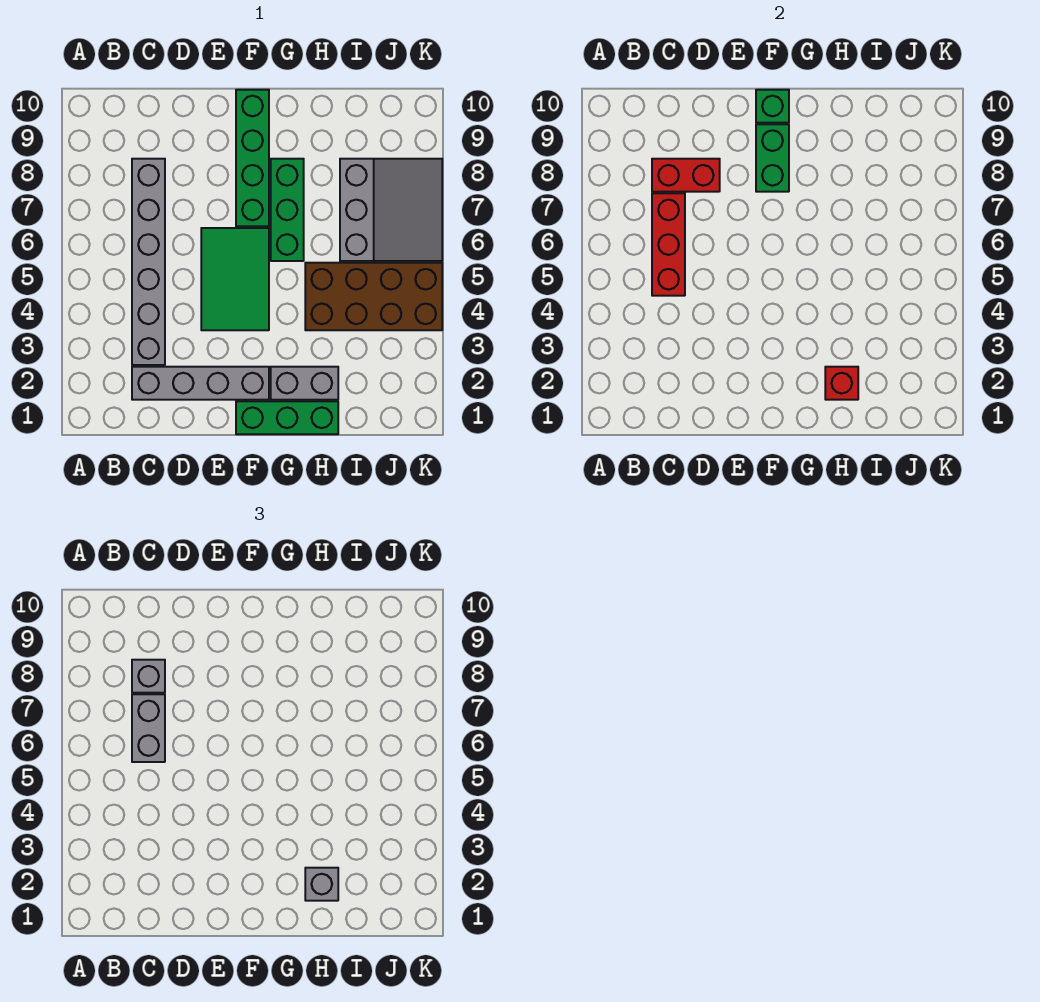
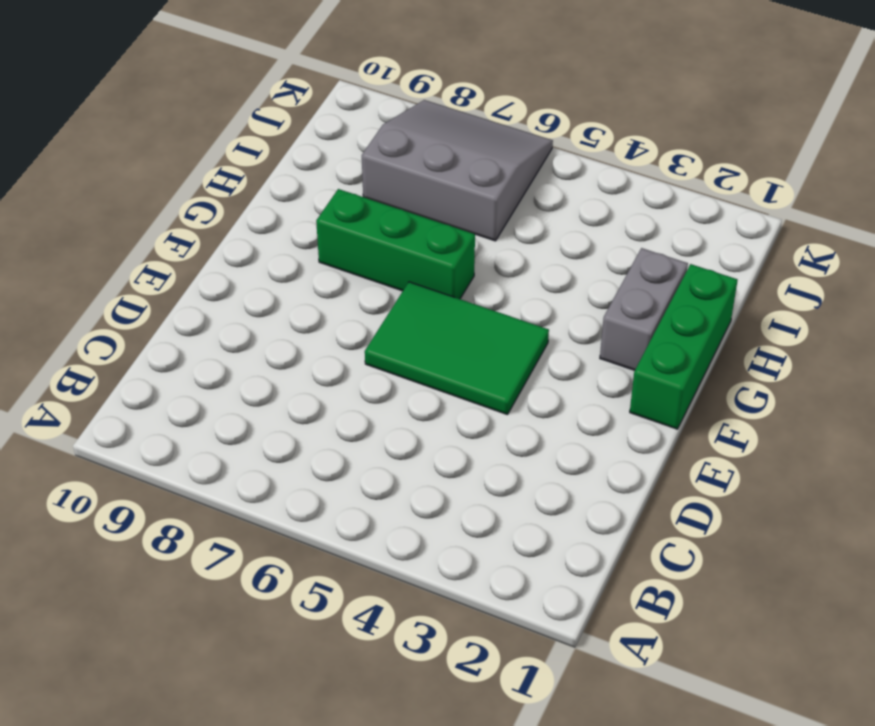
none -> grey 1x4 brick [132,367,269,400]
none -> grey 1x6 brick [132,159,165,365]
none -> green 1x4 brick [236,90,269,226]

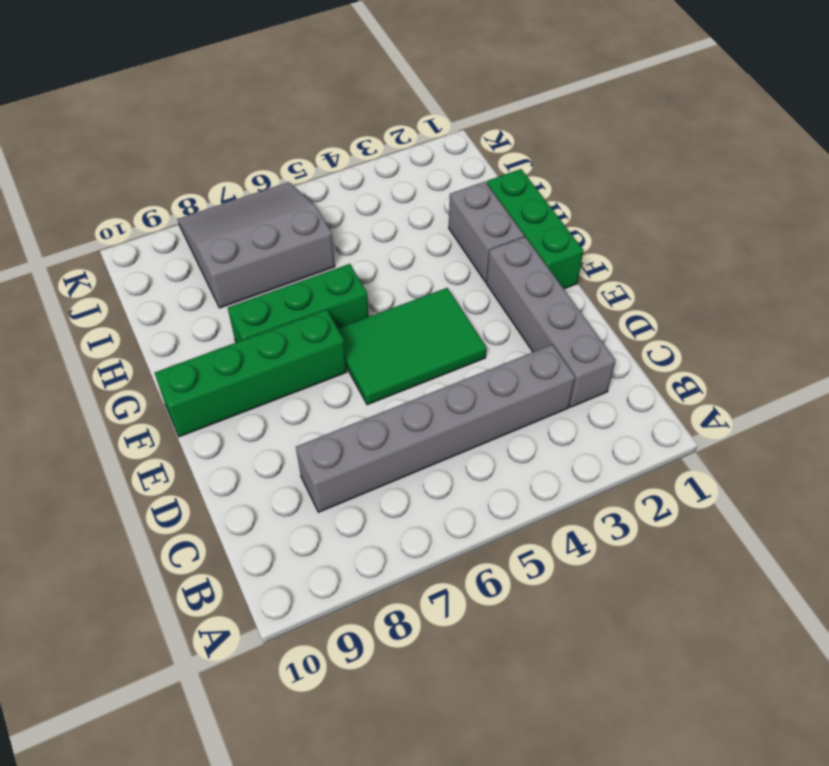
none -> brown 2x4 brick [305,263,442,330]
none -> red 1x3 brick [652,193,685,296]
none -> red 1x2 brick [652,159,720,192]

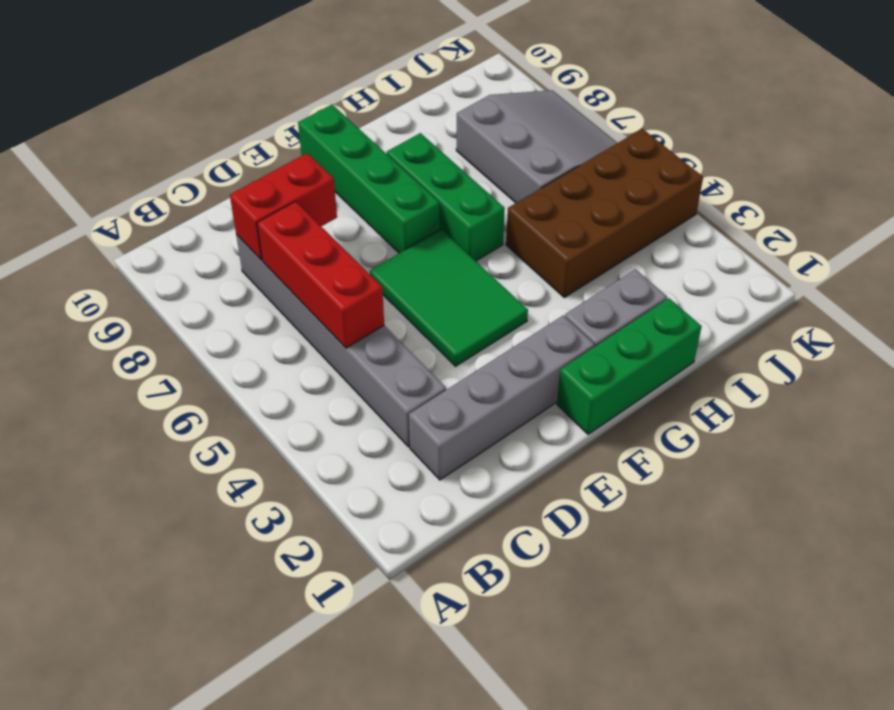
none -> green 1x2 brick [756,124,789,192]
none -> green 1x1 brick [756,90,789,123]
none -> red 1x1 brick [825,367,858,400]

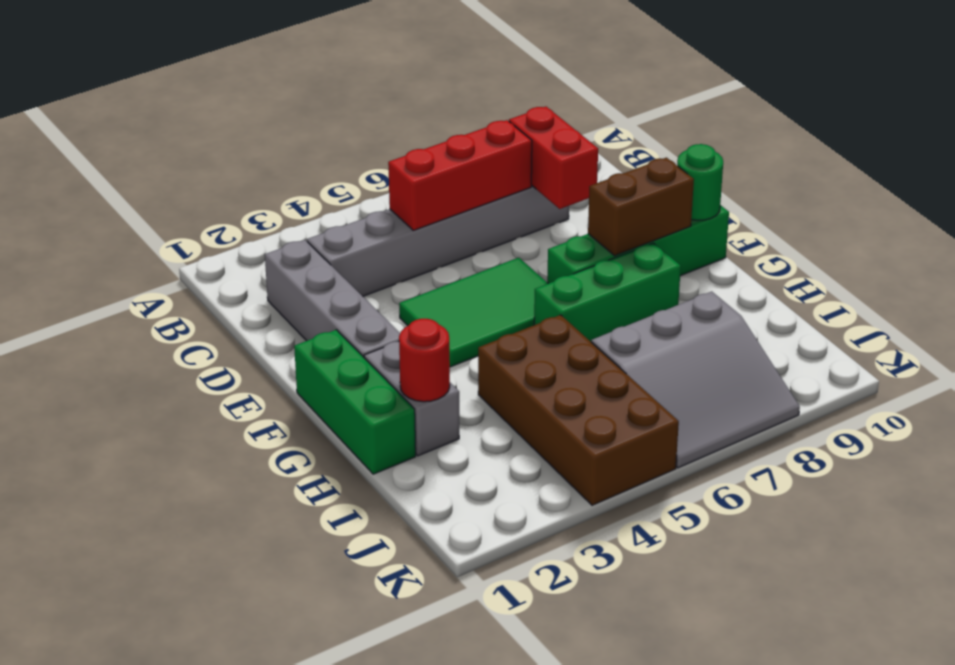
brown 1x2 brick [588,158,694,256] -> green 1x2 brick [756,124,789,192]
green 1x1 round brick [677,144,723,221] -> green 1x1 brick [756,90,789,123]
red 1x1 round brick [399,319,450,402] -> red 1x1 brick [825,367,858,400]
none -> grey 1x2 brick [132,694,165,762]
none -> grey 1x1 brick [132,660,165,693]
none -> grey 1x1 brick [305,868,338,901]

